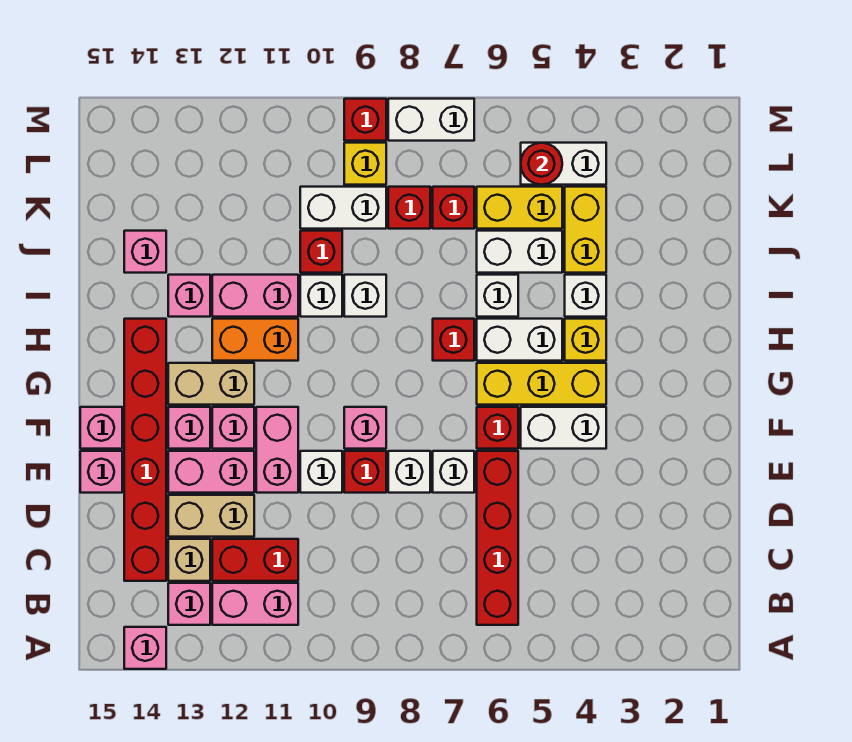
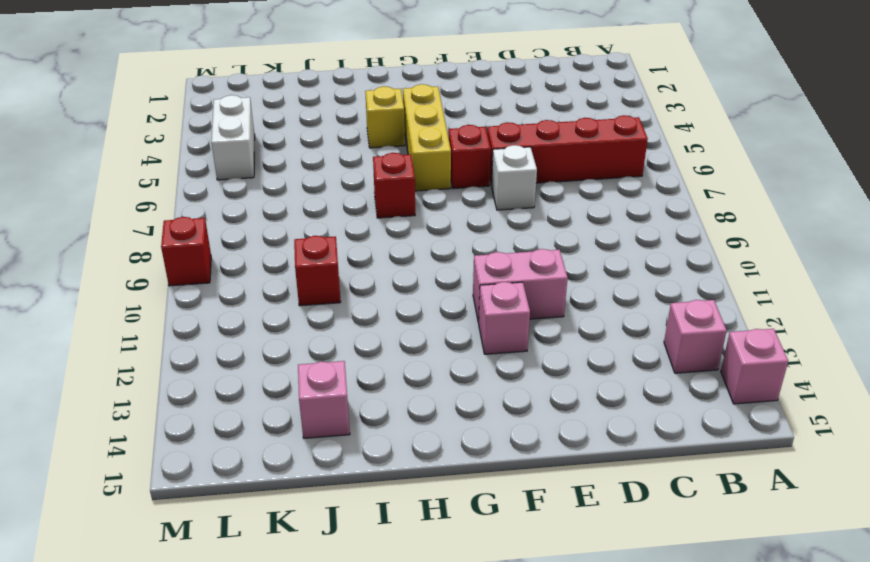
none -> pink 1x2 brick [212,583,298,625]
none -> red 1x2 brick [212,539,298,581]
none -> tan 1x1 brick [168,539,210,581]
none -> red 1x6 brick [124,319,166,581]

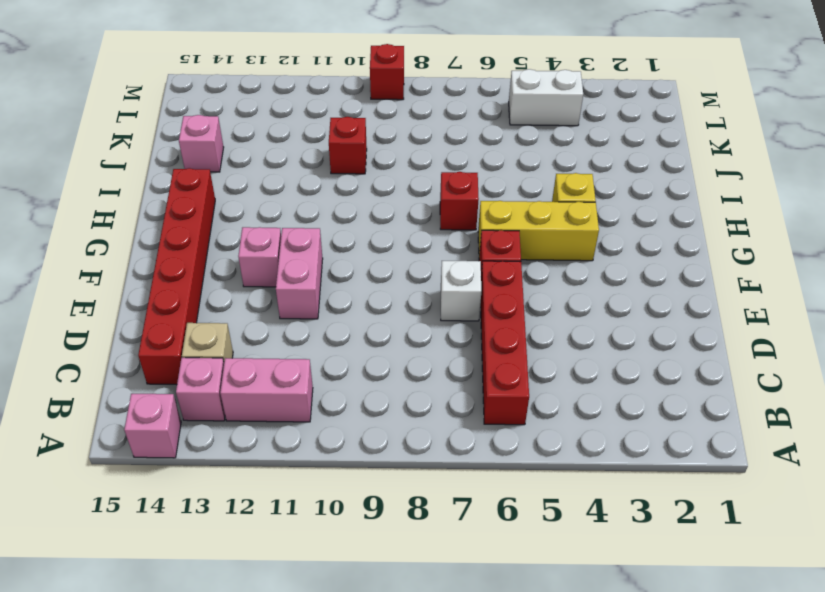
none -> red 1x2 brick [212,539,298,581]
none -> tan 1x2 brick [168,495,254,537]
none -> white 1x1 brick [388,451,430,493]
none -> red 1x1 brick [344,451,386,493]

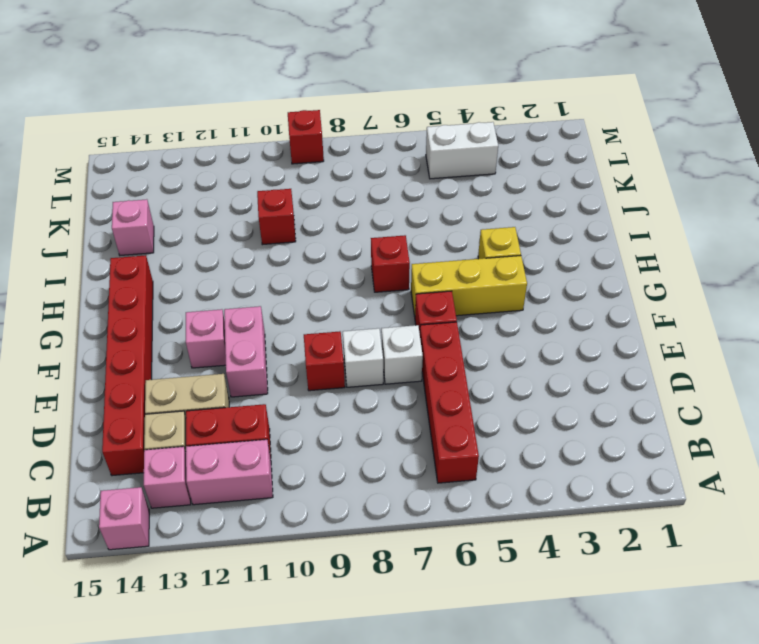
none -> white 1x1 brick [300,451,342,493]
none -> pink 1x2 brick [168,451,254,493]
none -> pink 1x1 brick [80,451,122,493]
none -> white 1x2 brick [521,407,606,449]

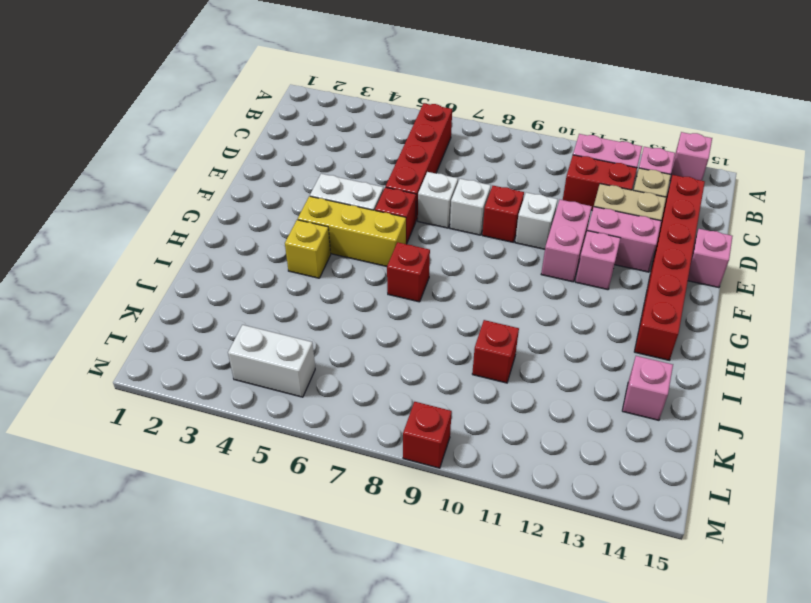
none -> pink 1x1 brick [344,407,386,449]
none -> pink 1x1 brick [168,407,210,449]
none -> pink 1x1 brick [80,407,122,449]
none -> tan 1x2 brick [168,363,254,405]

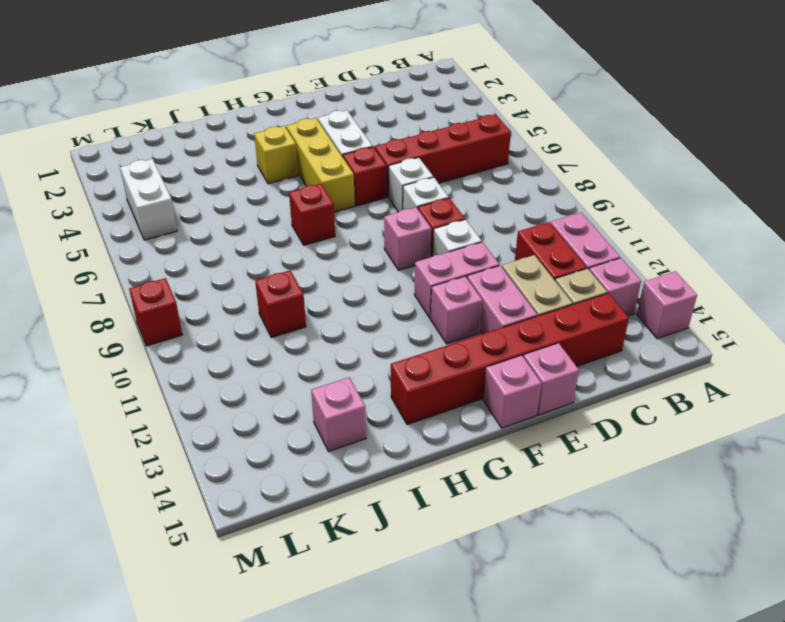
none -> pink 1x1 brick [168,407,210,449]
none -> tan 1x2 brick [168,363,254,405]
none -> white 1x2 brick [477,319,562,361]
none -> orange 1x2 brick [212,319,298,361]

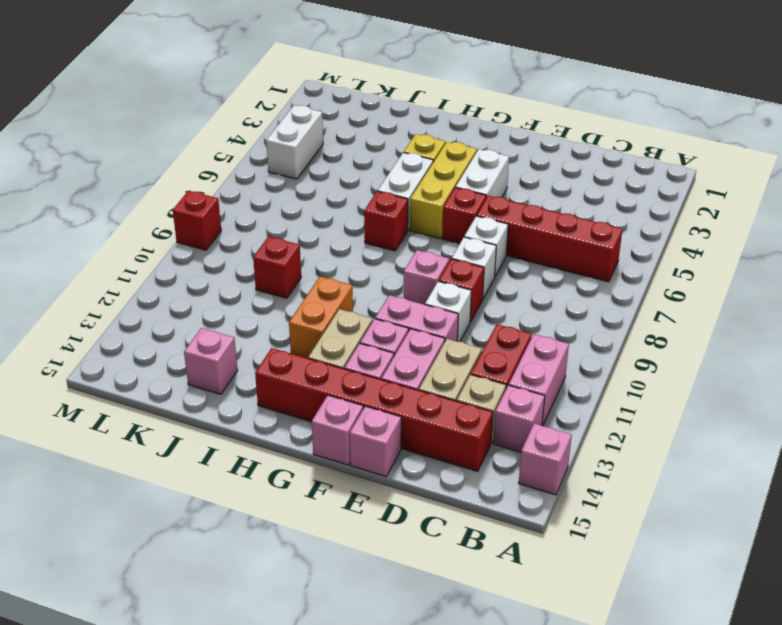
none -> white 1x1 brick [565,275,606,317]
none -> white 1x1 brick [477,275,518,317]
none -> white 1x1 brick [344,275,386,317]
none -> white 1x1 brick [300,275,342,317]

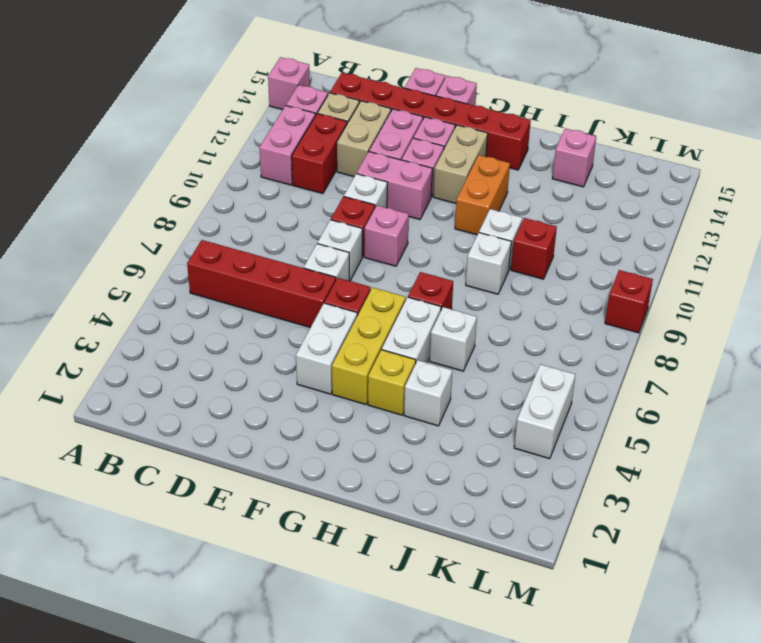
none -> pink 1x2 brick [212,275,298,317]
none -> pink 1x1 brick [168,275,210,317]
none -> yellow 1x2 brick [565,187,606,273]
none -> white 1x2 brick [477,231,562,273]

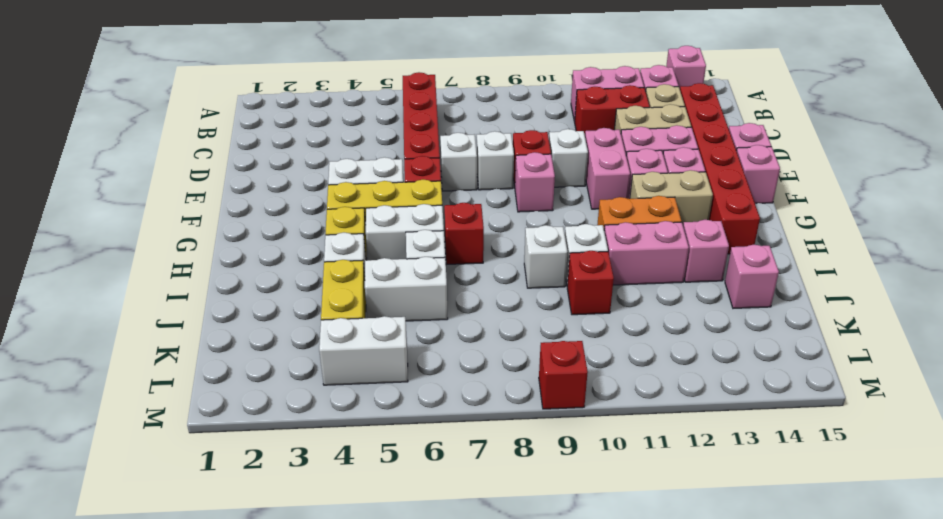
none -> yellow 1x2 brick [477,187,562,229]
none -> red 1x1 brick [433,187,474,229]
none -> red 1x1 brick [388,187,430,229]
none -> white 1x2 brick [300,187,386,229]

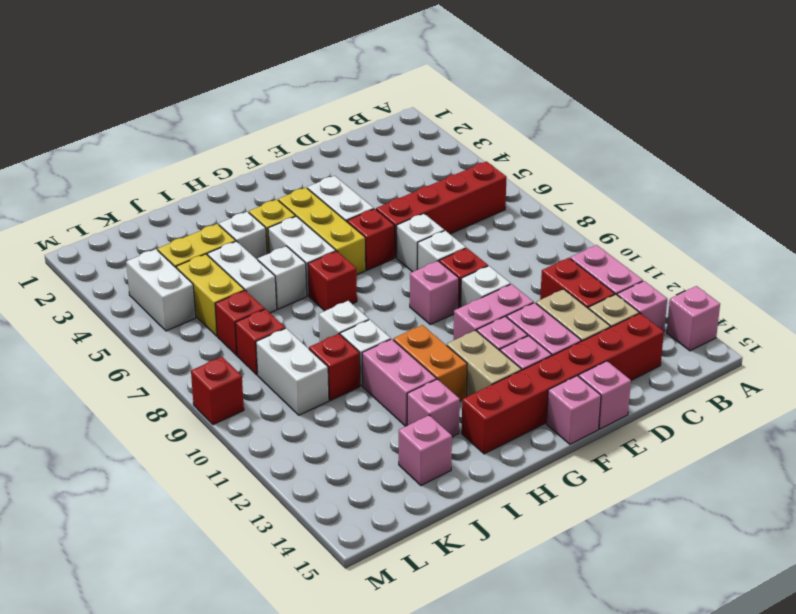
none -> yellow 1x1 brick [344,143,386,185]
none -> white 1x2 brick [388,99,474,141]
none -> red 1x1 round brick [521,143,562,185]

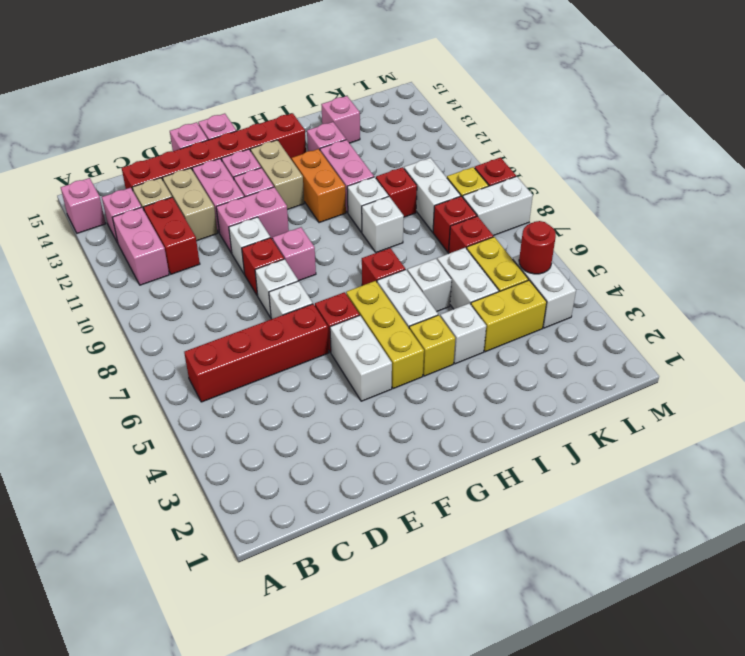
white 1x2 brick [463,176,533,236] -> white 1x2 brick turned to [388,99,474,141]

